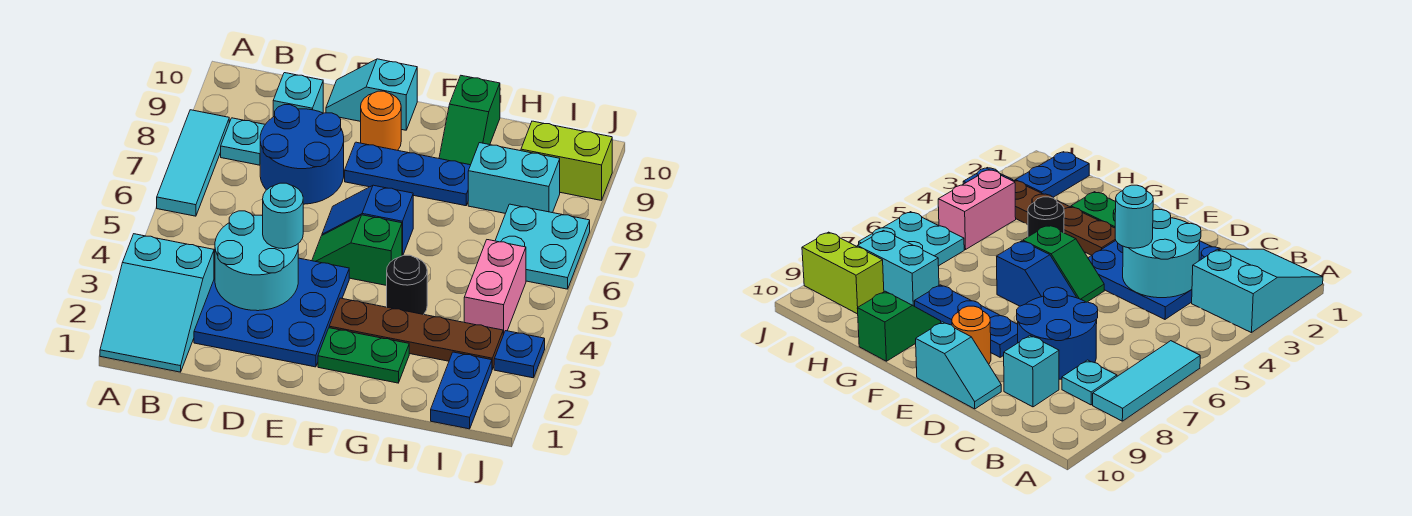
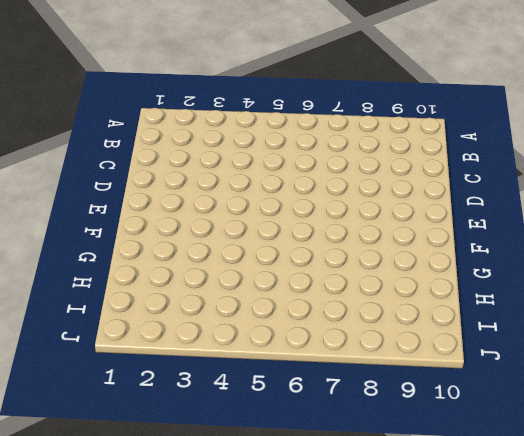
none -> cyan 2x3 slope [100,234,214,372]
none -> cyan 1x3 tile [157,110,229,216]
none -> cyan 1x1 plate [221,118,265,165]

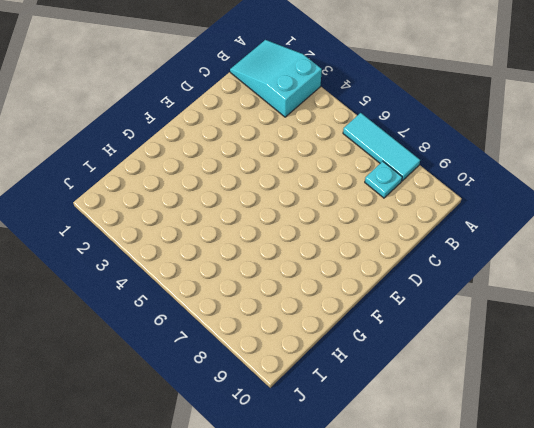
none -> blue 3x3 plate [194,258,349,367]
none -> blue 2x2 round brick [260,105,344,204]
none -> cyan 1x1 brick [273,73,323,117]

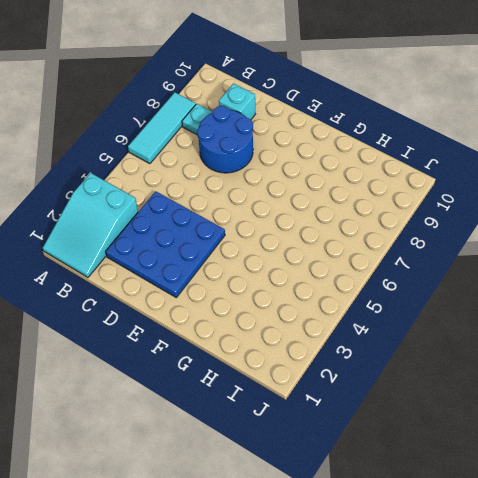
none -> cyan 1x2 slope [326,59,417,130]
none -> green 1x2 slope [312,215,402,286]
none -> blue 1x2 slope [322,185,413,256]

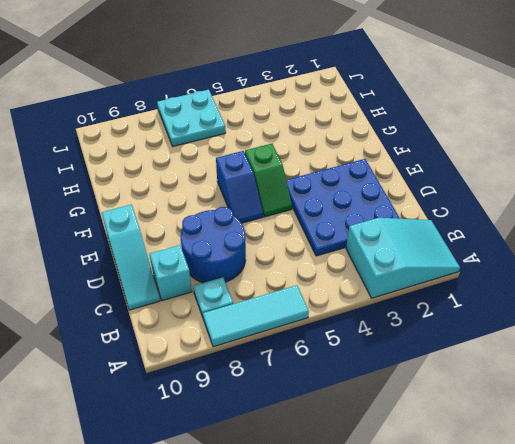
cyan 1x3 slope [102,205,160,310] -> cyan 1x2 slope [326,59,417,130]
none -> blue 1x3 plate [345,142,470,206]
none -> orange 1x1 round brick [361,91,401,150]
none -> green 1x2 plate [318,328,409,383]

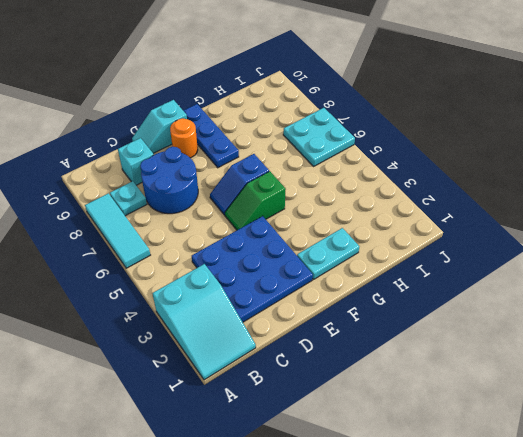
cyan 1x2 plate [297,228,359,280] -> green 1x2 plate [318,328,409,383]
blue 1x3 plate [183,104,239,168] -> blue 1x3 plate turned to [345,142,470,206]
none -> brown 1x4 plate [329,298,503,369]
none -> black 1x1 round brick [387,255,427,315]
none -> green 1x2 slope [439,76,500,165]

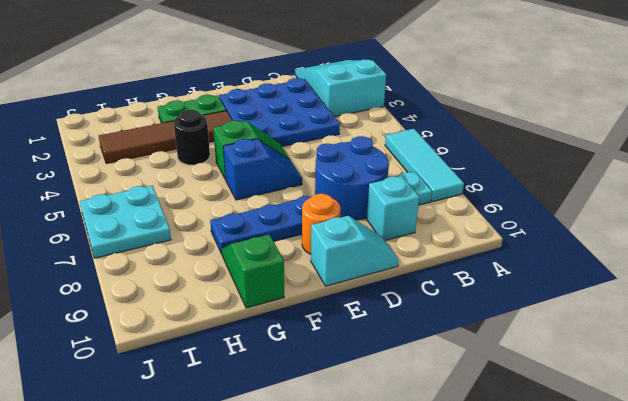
brown 1x4 tile [99,111,232,163] -> brown 1x4 plate [329,298,503,369]
none -> cyan 1x2 brick [468,143,560,213]
none -> blue 1x2 plate [431,352,492,429]
none -> pink 1x2 brick [464,240,526,335]

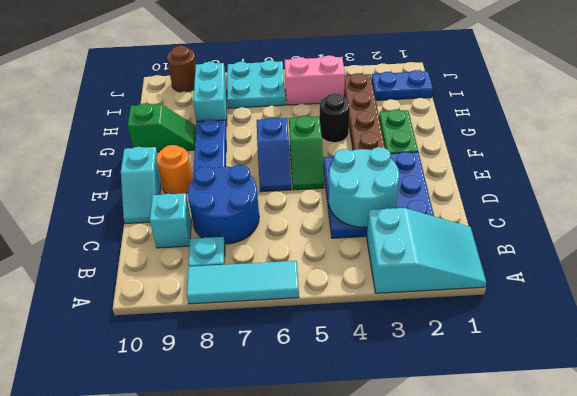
brown 1x1 round brick [167,46,196,92] -> lime 1x2 brick [521,121,612,200]
none -> blue 1x1 plate [494,331,545,378]
none -> cyan 1x1 round brick [263,183,303,249]

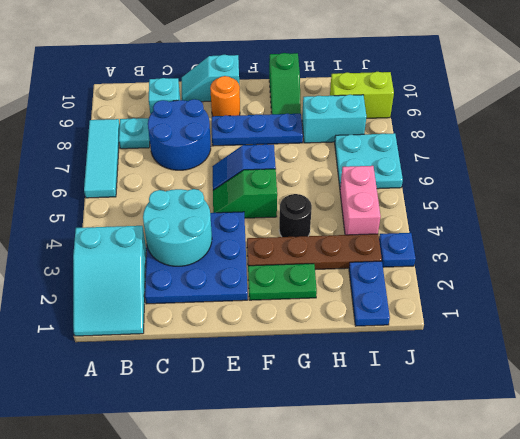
none -> cyan 1x1 round brick [263,183,303,249]

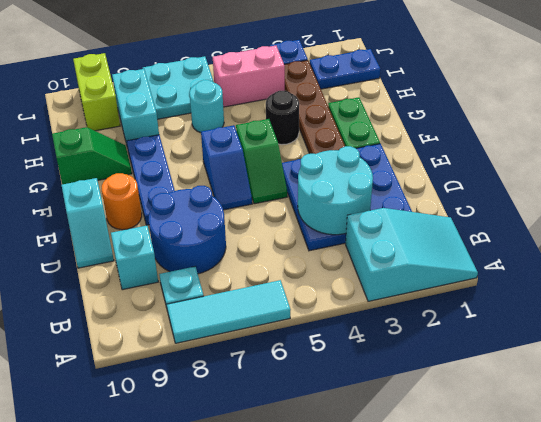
cyan 1x1 round brick [189,80,224,133] -> cyan 1x1 round brick moved to [263,183,303,249]

